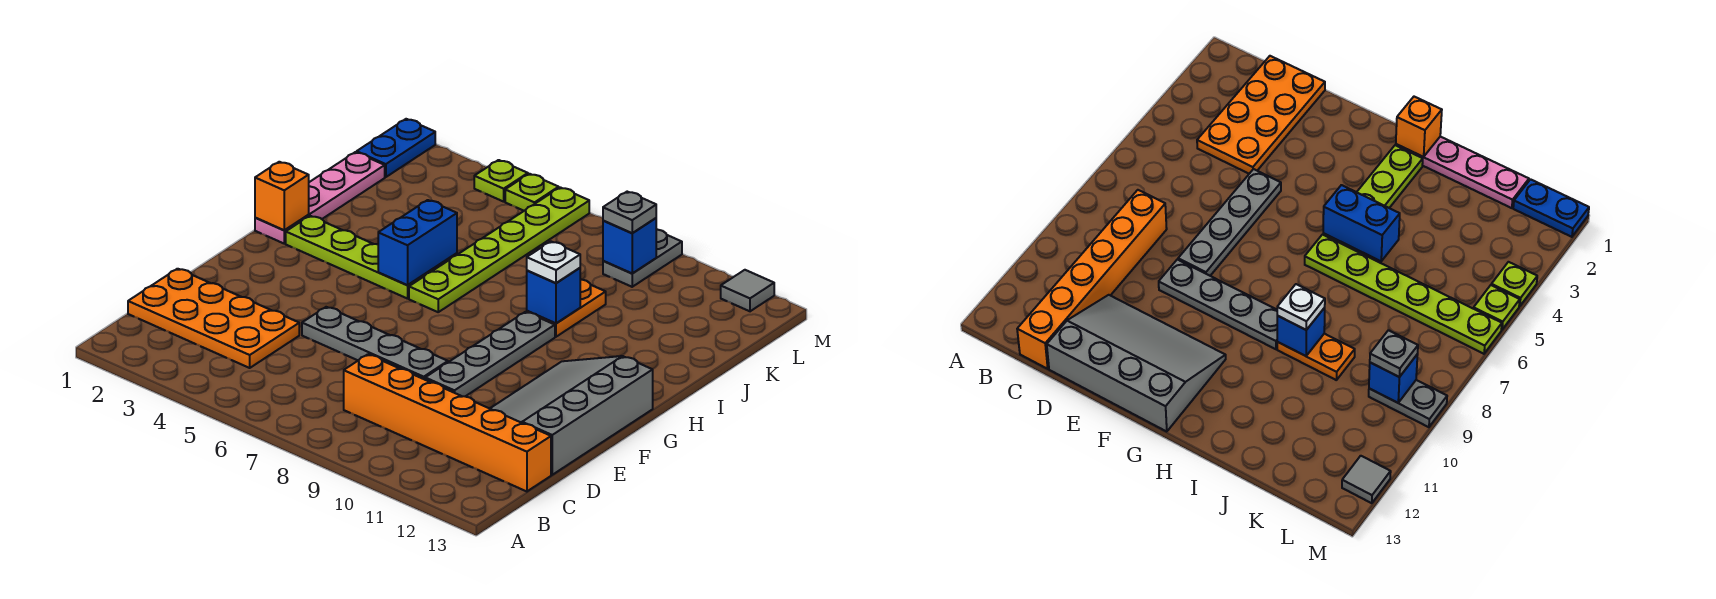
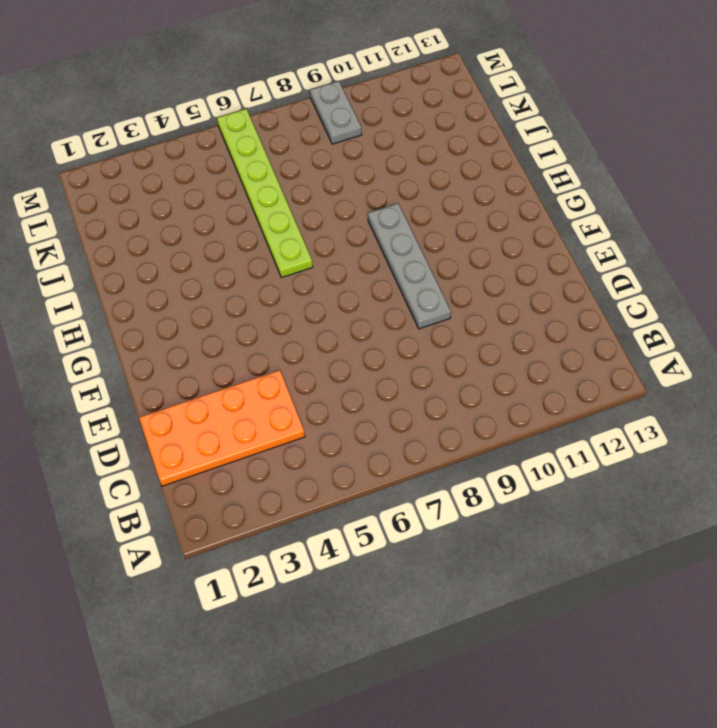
none -> orange 1x6 brick [344,354,551,492]
none -> grey 3x4 slope [490,356,653,475]
none -> grey 1x4 plate [302,307,448,380]

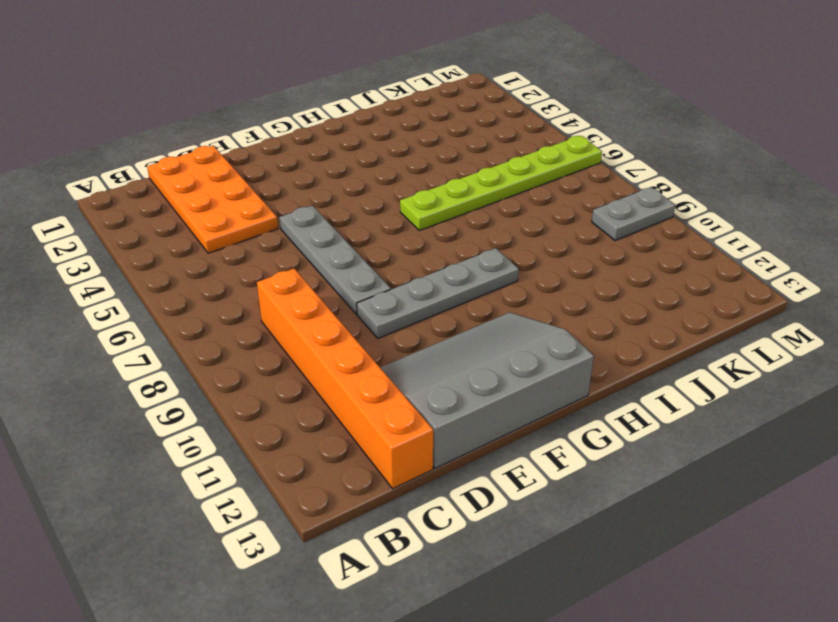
none -> pink 1x4 plate [255,152,385,244]
none -> lime 1x4 plate [286,216,432,299]
none -> orange 1x2 plate [527,279,606,337]

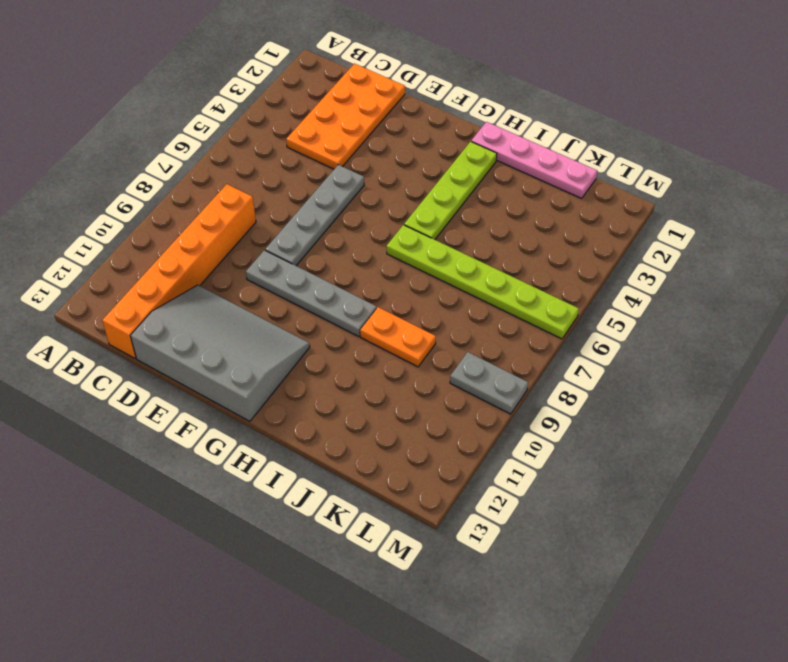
none -> blue 1x2 plate [357,119,435,177]
none -> lime 1x1 plate [474,160,528,202]
none -> lime 1x1 plate [505,174,559,211]

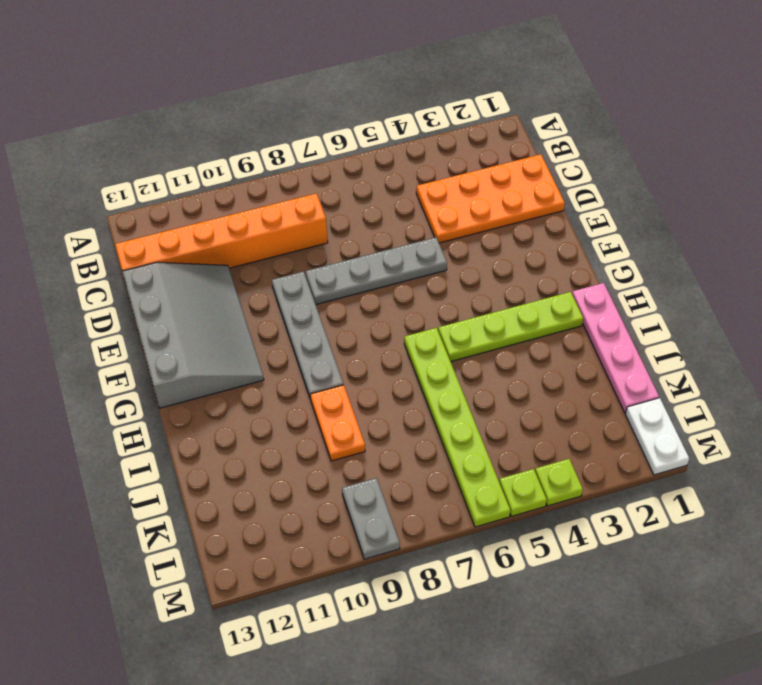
white 1x2 plate [625,398,689,475] -> blue 1x2 plate [357,119,435,177]
none -> grey 1x1 tile [721,270,774,311]
none -> orange 1x1 brick [255,162,309,230]
none -> blue 1x2 brick [378,200,457,285]

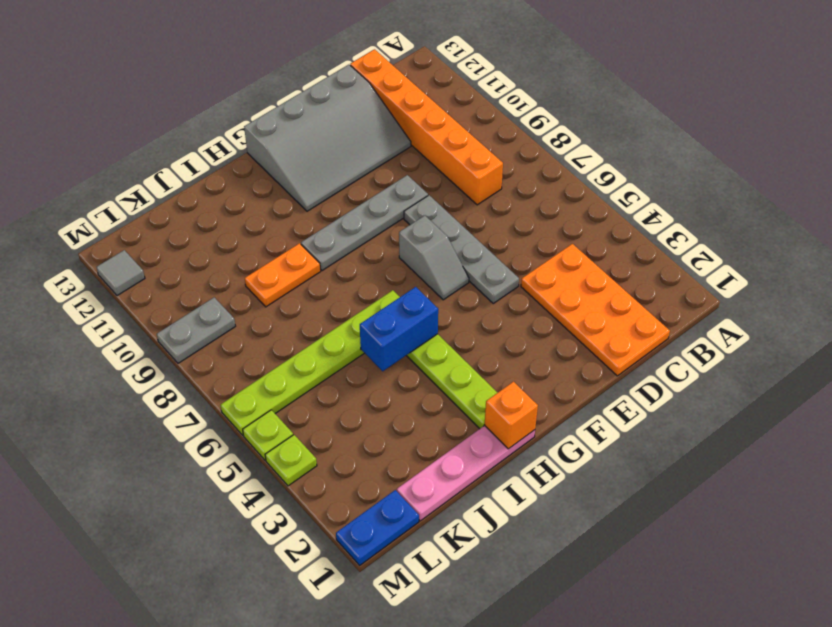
grey 1x2 slope [399,216,469,300] -> none
none -> blue 1x1 brick [527,268,580,323]
none -> blue 1x1 brick [603,218,656,273]
none -> white 1x1 plate [527,242,580,283]

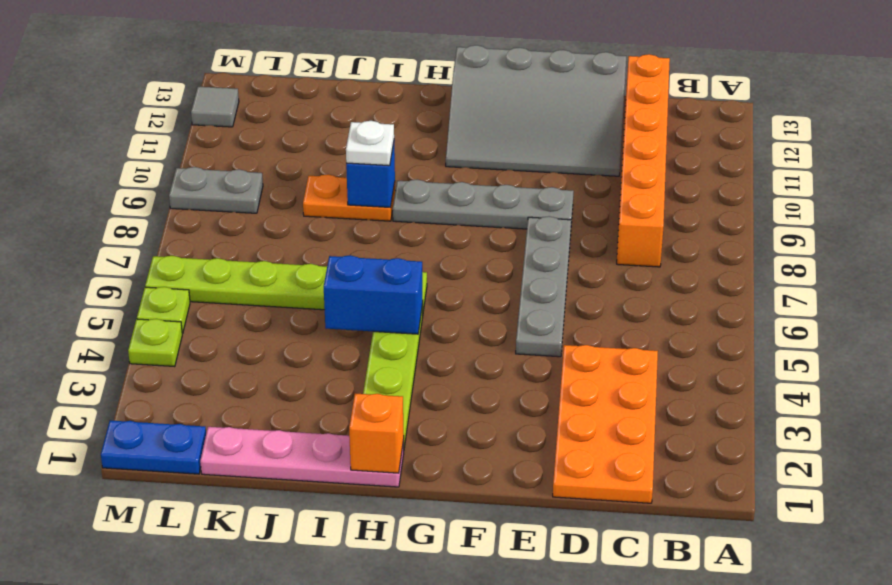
none -> blue 1x1 brick [603,218,656,273]
none -> grey 1x1 plate [603,192,656,233]

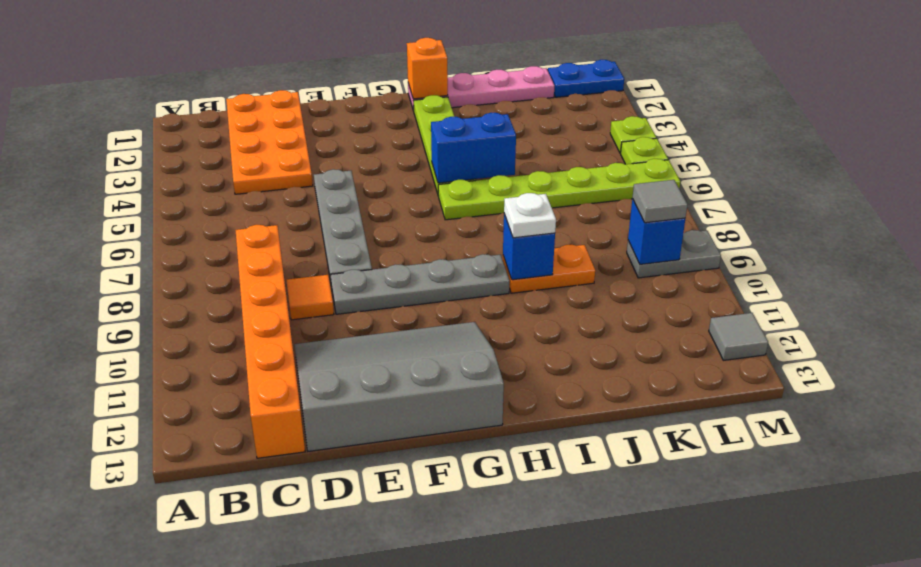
orange 1x1 tile [286,275,334,320] -> none
grey 1x1 tile [632,180,687,223] -> grey 1x1 plate [603,192,656,233]

